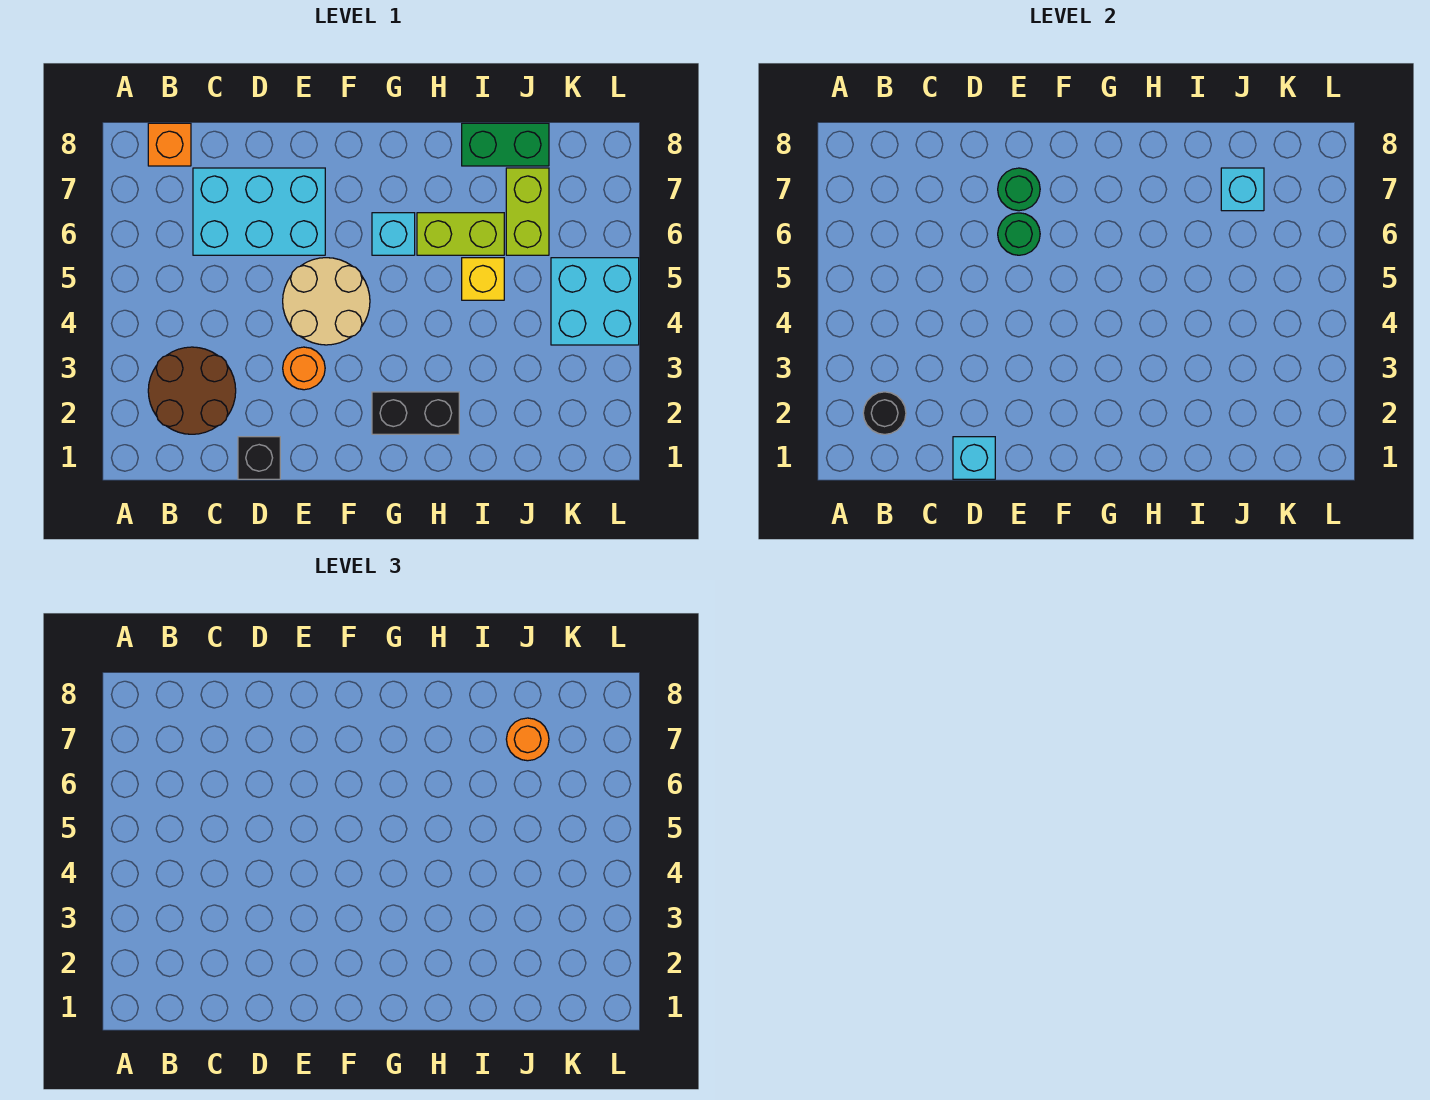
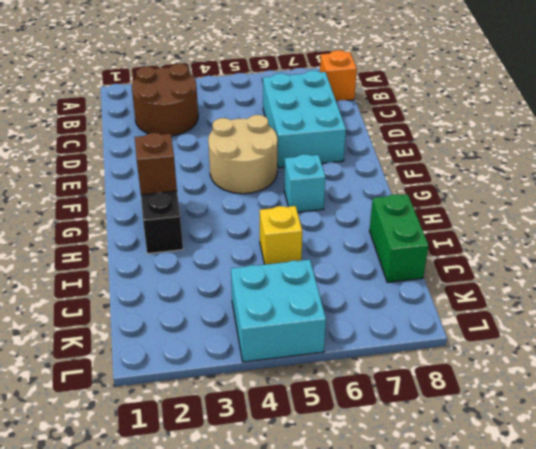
brown 1x1 brick [135,133,177,195] -> none
none -> black 1x1 brick [238,437,280,479]
none -> orange 1x1 round brick [283,347,325,390]
none -> lime 1x2 brick [417,213,504,255]

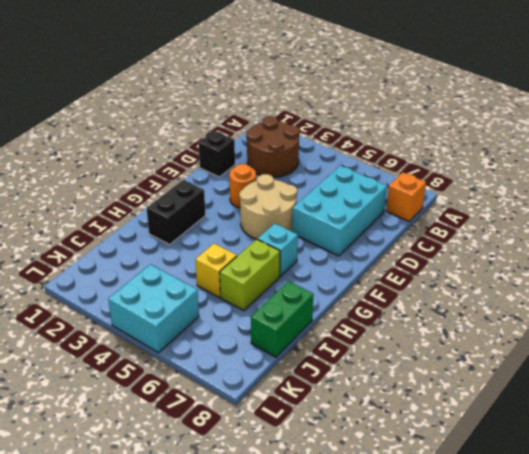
none -> lime 1x2 brick [506,168,549,255]
none -> black 1x1 round brick [863,392,906,434]
none -> cyan 1x1 brick [953,437,995,479]

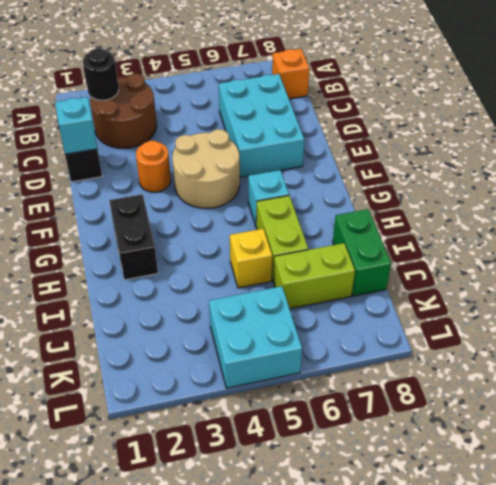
none -> green 1x1 round brick [998,213,1040,255]
none -> green 1x1 round brick [998,168,1040,211]
none -> cyan 1x1 brick [1221,168,1264,211]

